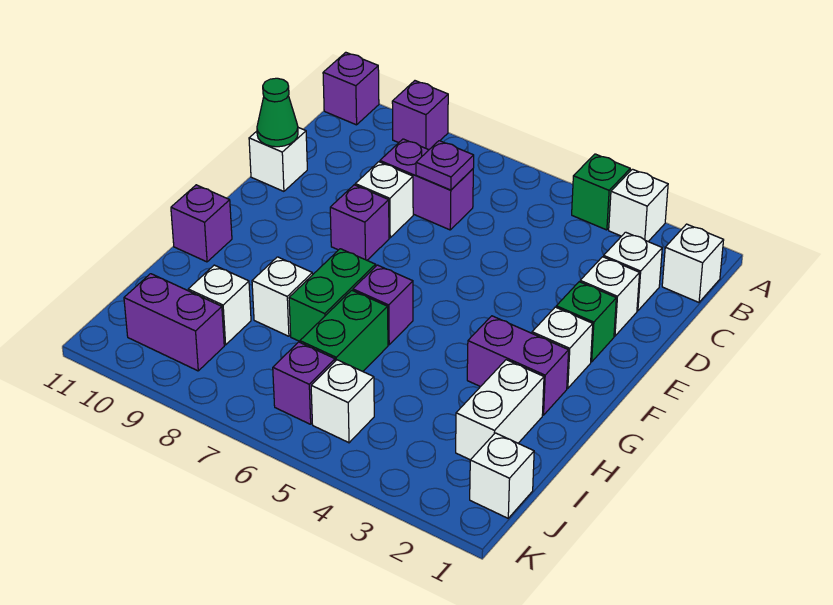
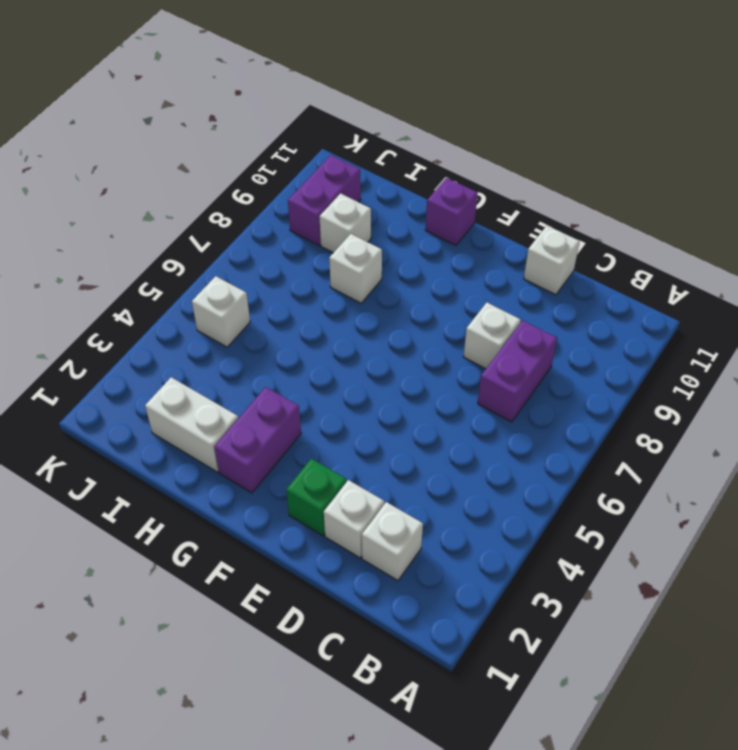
none -> white 1x1 brick [609,169,668,241]
none -> green 1x1 brick [572,154,630,230]
none -> purple 1x1 brick [392,81,448,150]

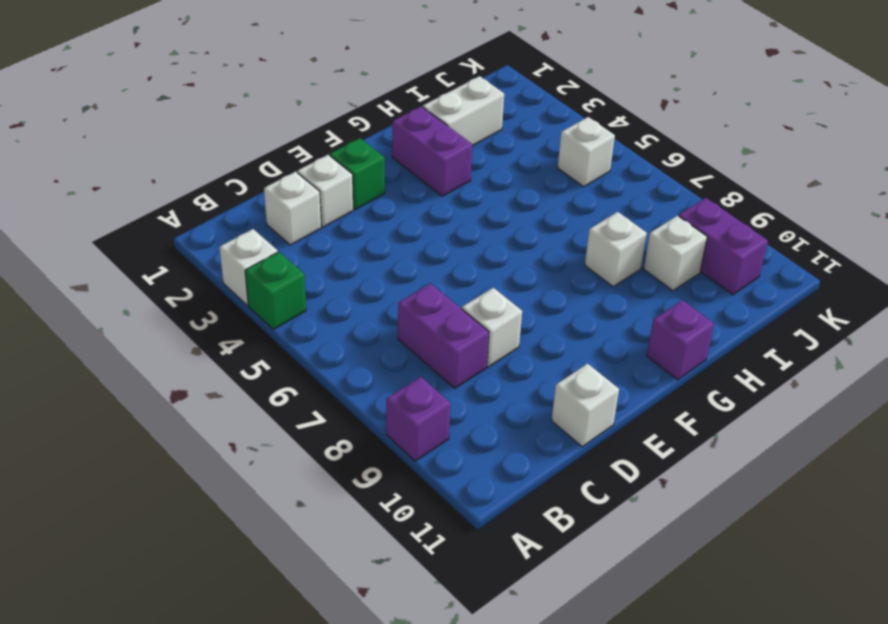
none -> purple 1x1 brick [323,52,379,125]
none -> white 1x1 brick [662,224,724,302]
none -> purple 1x1 brick [330,185,389,260]

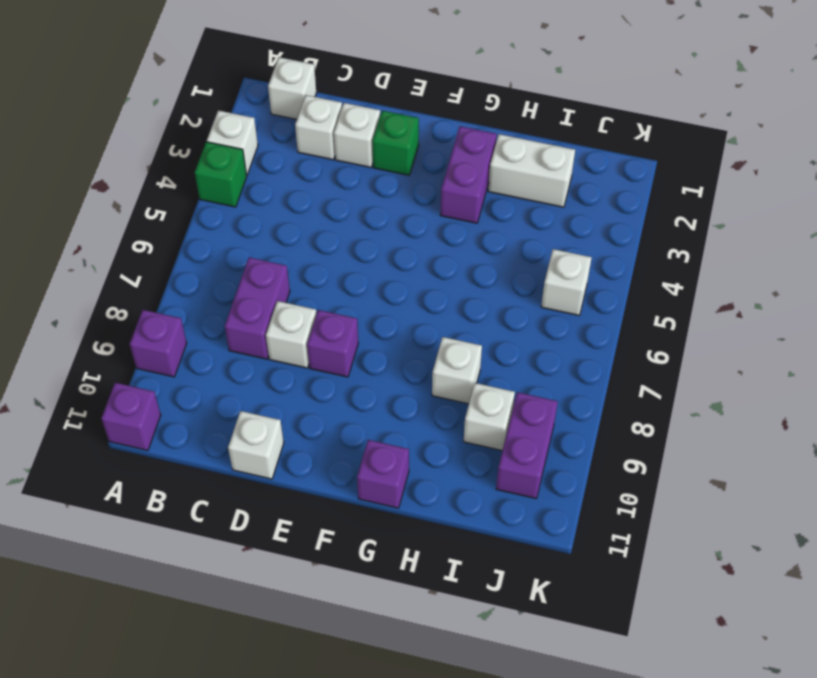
none -> white 1x1 brick [532,307,593,388]
none -> purple 1x1 brick [353,265,413,345]
none -> green 1x2 brick [289,249,376,341]

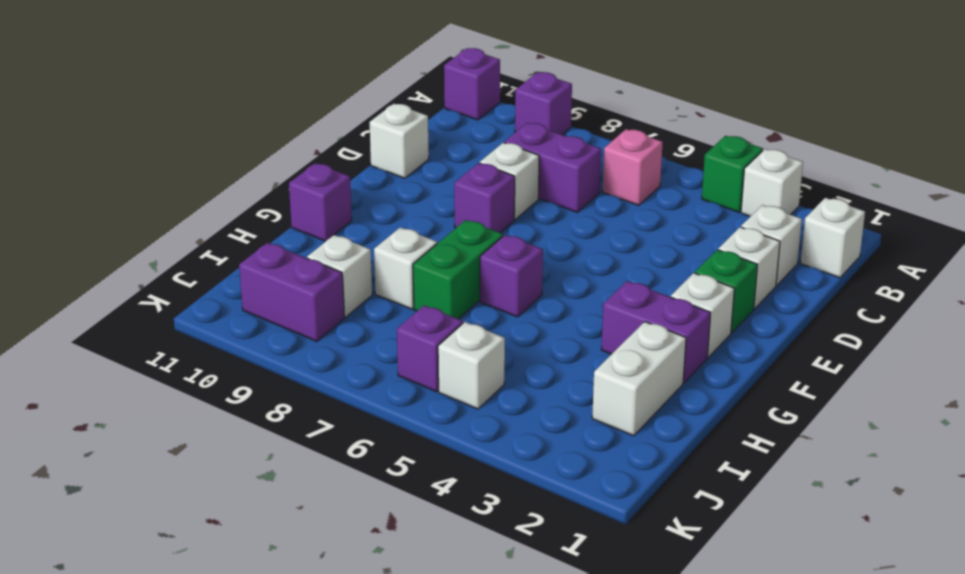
pink 1x1 brick [603,129,663,205] -> none
none -> green 1x2 brick [300,290,388,371]
none -> white 1x1 brick [470,433,534,518]
none -> purple 1x1 plate [416,141,474,190]

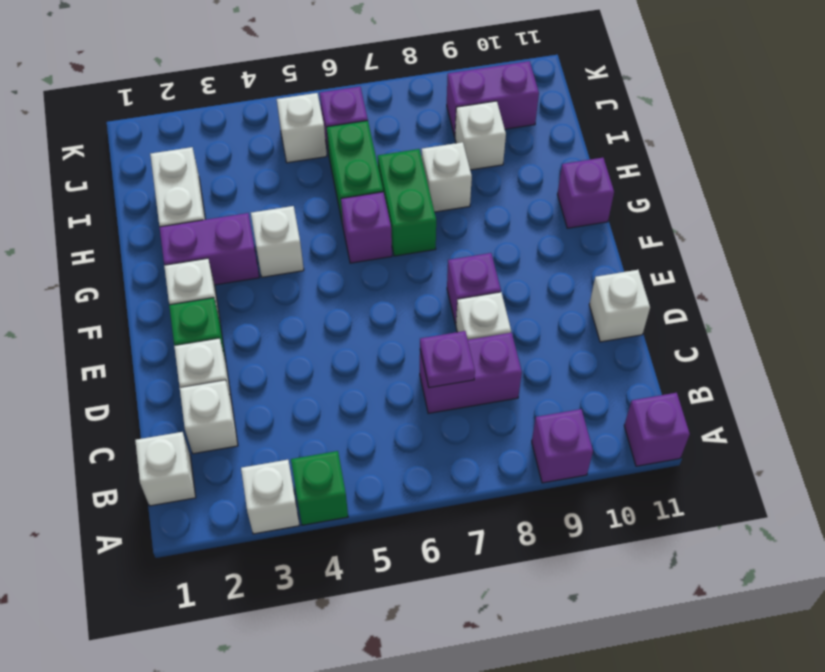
white 1x1 brick [251,206,304,277] -> white 1x1 brick moved to [470,433,534,518]
none -> green 1x1 cone [257,78,298,147]

